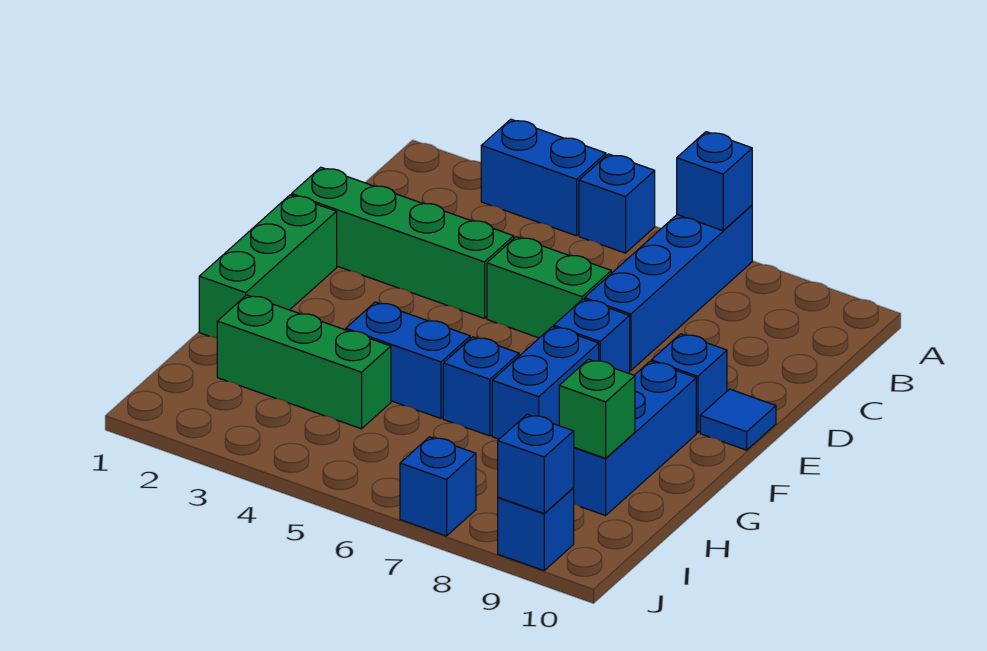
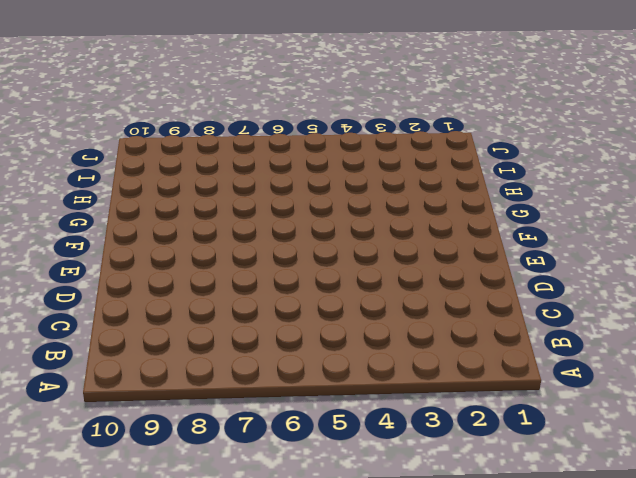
none -> blue 1x2 brick [481,119,606,236]
none -> blue 1x1 brick [579,154,655,253]
none -> blue 1x4 brick [584,205,752,370]

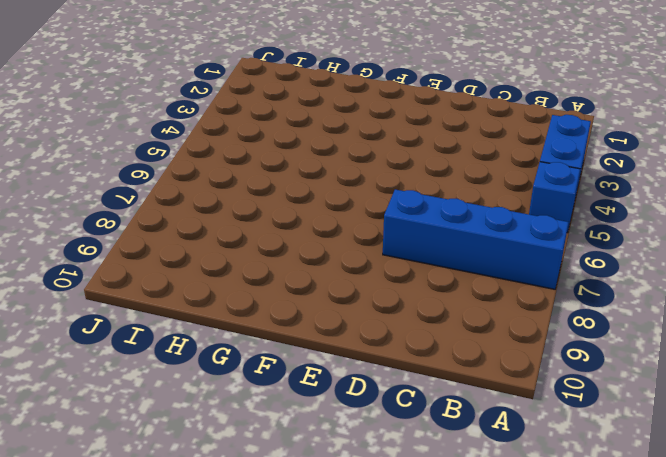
none -> green 1x4 brick [292,167,514,318]
none -> green 1x2 brick [487,237,611,338]
none -> green 1x3 brick [199,195,337,338]

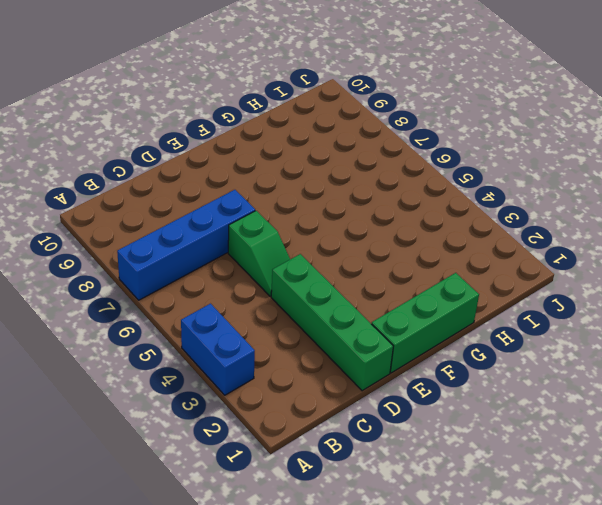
green 1x2 slope [228,211,290,296] -> green 1x2 brick [487,237,611,338]
none -> blue 1x1 brick [579,154,655,253]
none -> blue 1x1 brick [554,299,630,373]
none -> blue 1x1 brick [651,334,727,433]

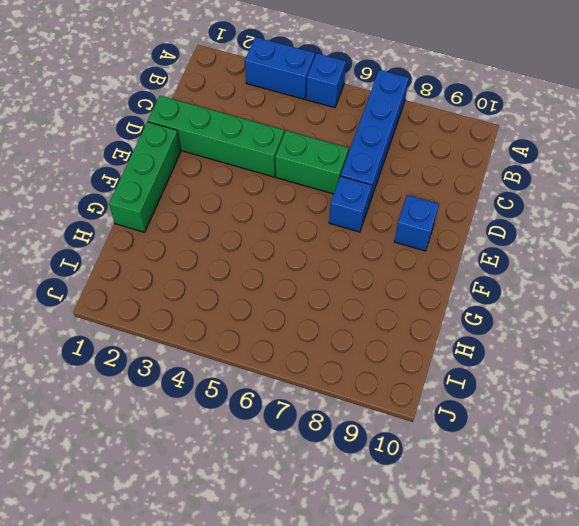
none -> blue 1x1 tile [700,389,776,450]
none -> blue 1x2 brick [492,327,599,439]
none -> blue 1x3 brick [573,361,696,515]

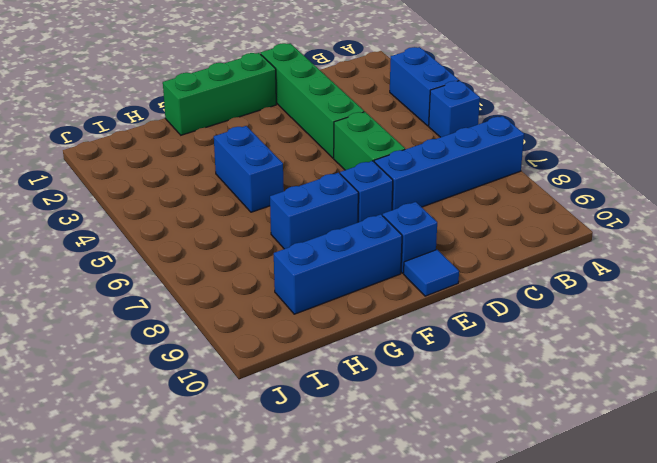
none -> blue 1x1 brick [443,337,519,436]
none -> green 1x3 brick [217,295,391,429]
none -> blue 1x1 brick [400,437,476,536]

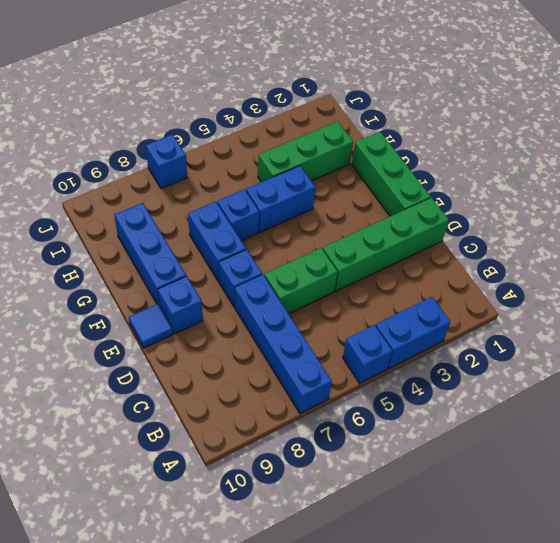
none -> blue 1x1 brick [498,488,574,571]
none -> blue 1x1 brick [677,132,752,231]
none -> green 1x1 brick [559,359,635,458]

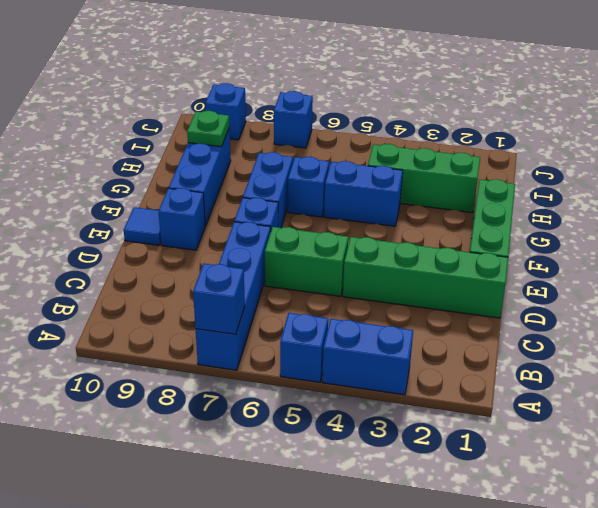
green 1x1 plate [187,111,229,147] -> green 1x1 brick [559,359,635,458]
none -> blue 1x1 brick [498,415,574,513]

